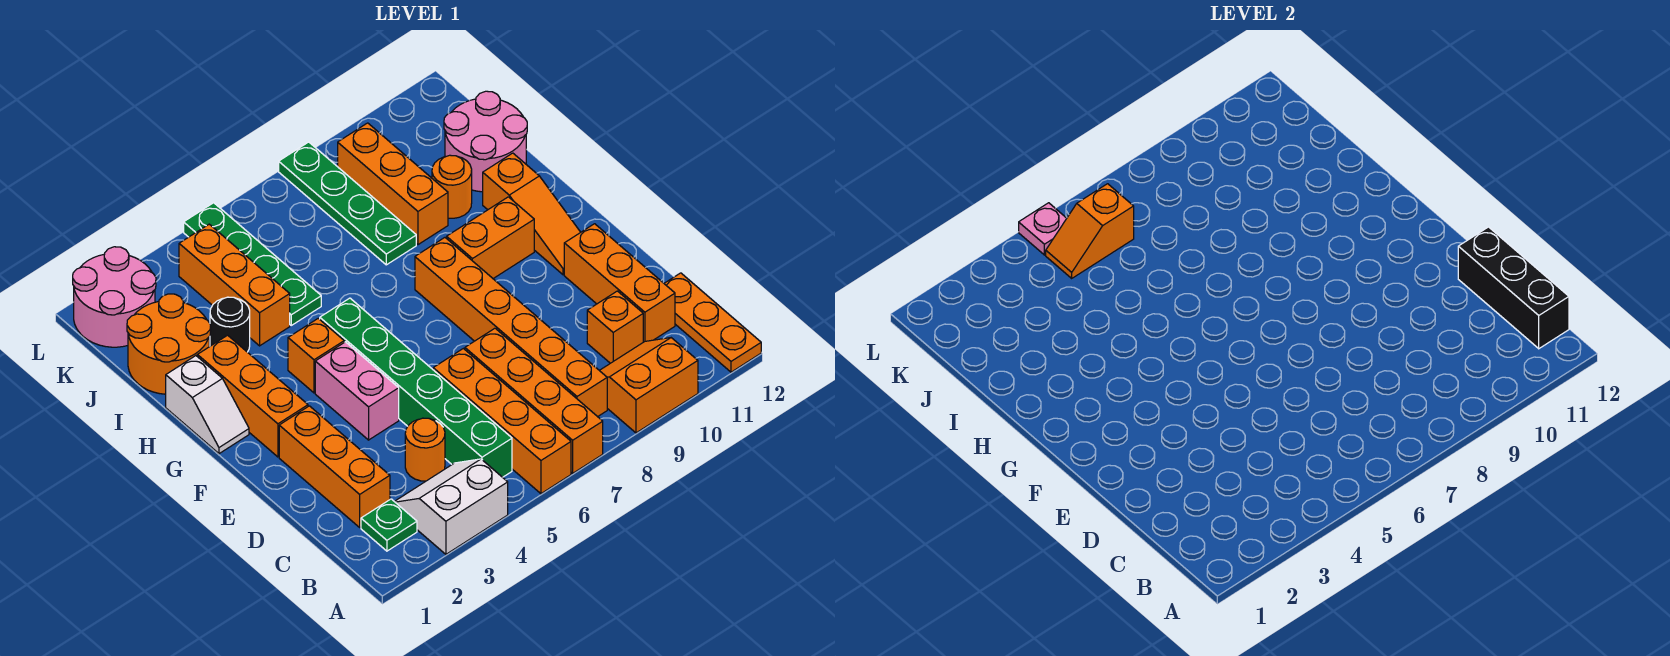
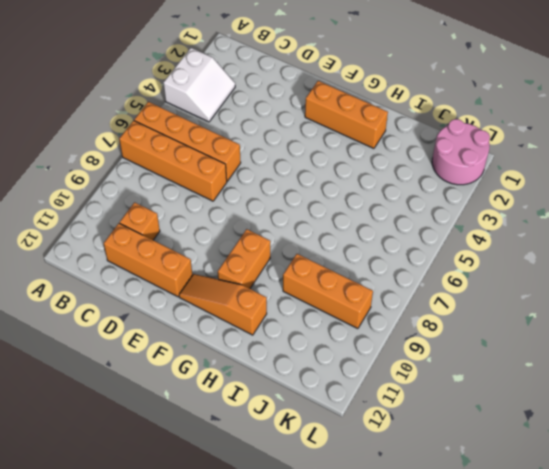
none -> orange 2x2 slope [599,338,698,433]
none -> orange 1x3 plate [664,273,761,372]
none -> green 1x1 plate [361,499,417,551]
none -> green 1x6 brick [320,298,512,477]

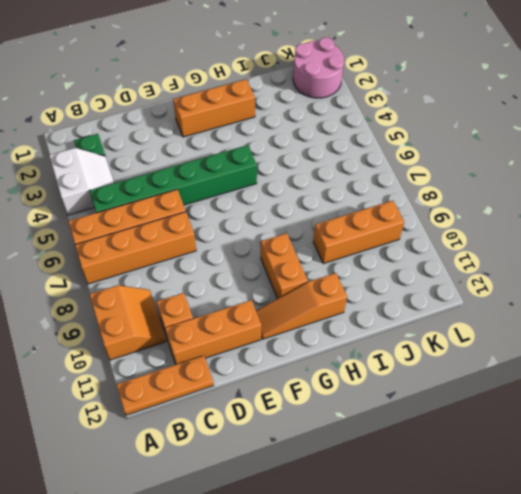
none -> orange 1x6 brick [415,238,607,417]
none -> orange 1x3 brick [279,406,390,527]
none -> orange 1x1 round brick [405,418,445,481]
none -> pink 1x2 brick [315,342,399,440]

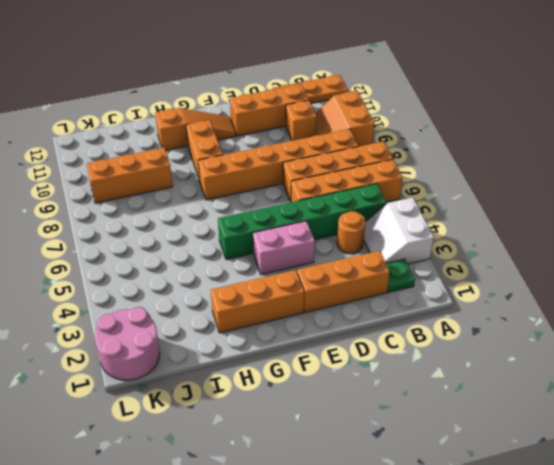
none -> white 1x2 slope [166,356,249,454]
none -> orange 1x1 brick [288,318,344,393]
none -> orange 2x2 round brick [127,294,211,394]
none -> black 1x1 round brick [210,297,250,352]

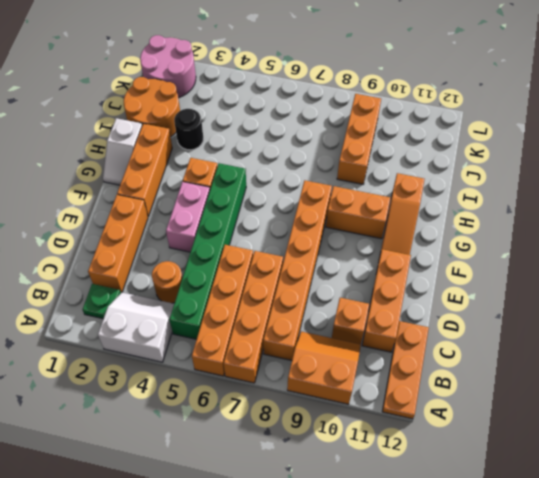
none -> orange 1x3 brick [179,224,290,346]
none -> green 1x4 plate [184,203,321,325]
none -> green 1x4 plate [279,142,416,265]
none -> orange 1x1 round brick [432,155,472,218]

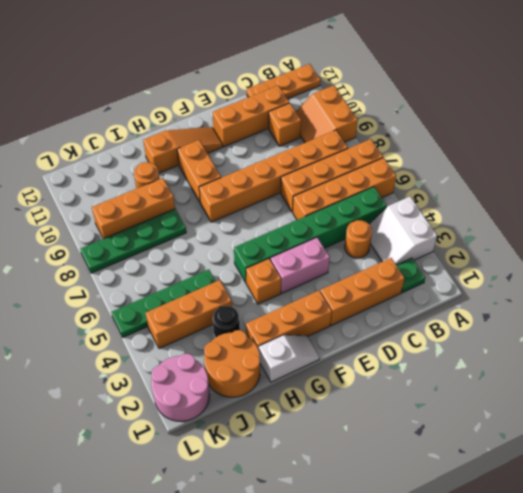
none -> pink 2x2 round brick [444,91,527,192]
none -> black 1x3 brick [1458,227,1569,349]
none -> orange 1x2 slope [1046,184,1134,278]
none -> pink 1x1 plate [1019,203,1067,255]

